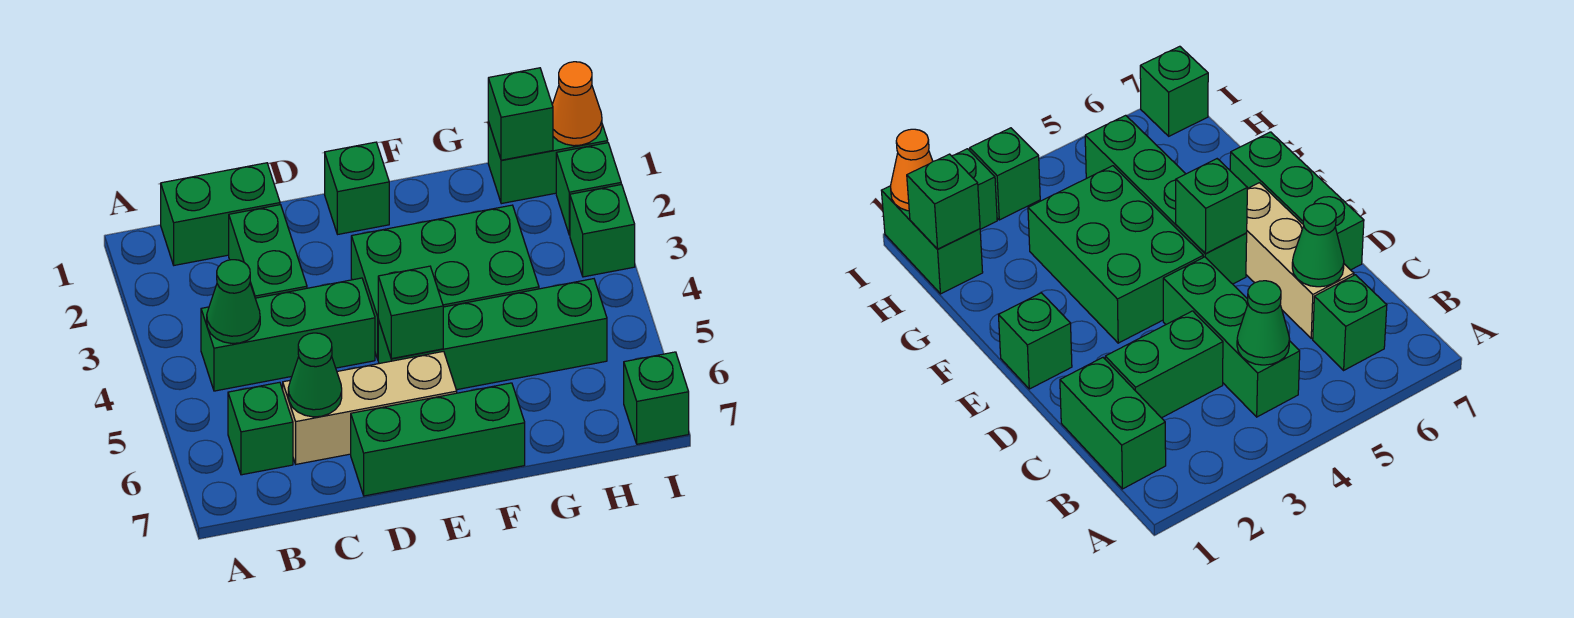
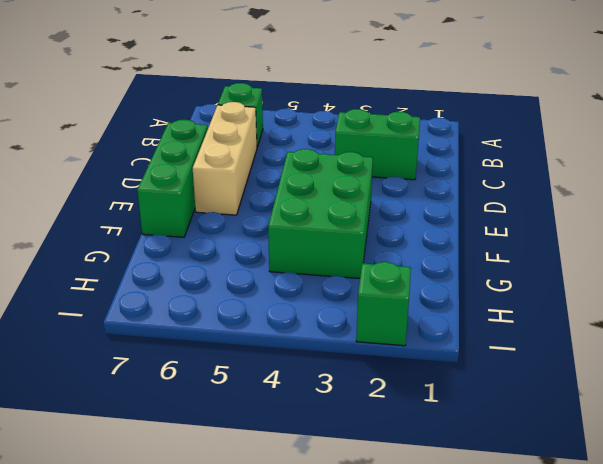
none -> green 1x2 brick [161,163,280,265]
none -> green 1x3 brick [201,278,375,391]
none -> green 1x1 brick [325,142,389,234]

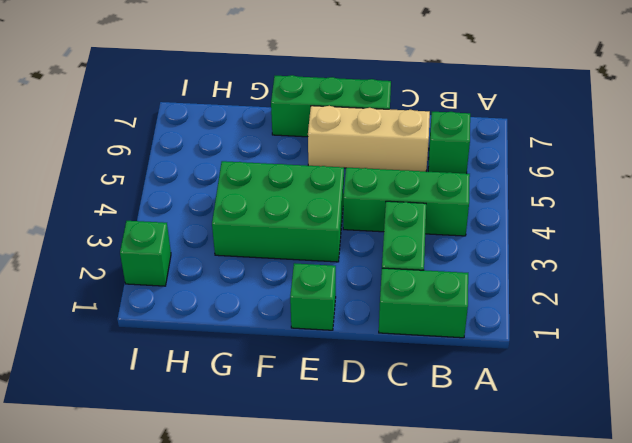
none -> green 1x4 brick [378,279,607,390]
none -> green 1x2 brick [488,122,608,204]
none -> green 1x1 brick [570,184,635,277]

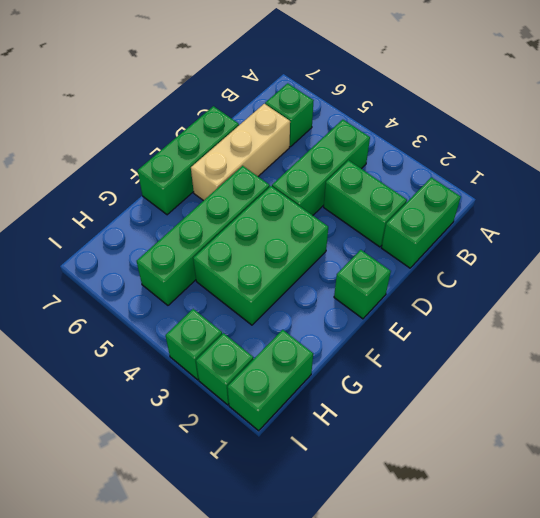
none -> green 1x1 brick [624,352,689,444]
none -> green 1x1 cone [207,260,260,343]
none -> green 1x1 cone [288,333,342,417]

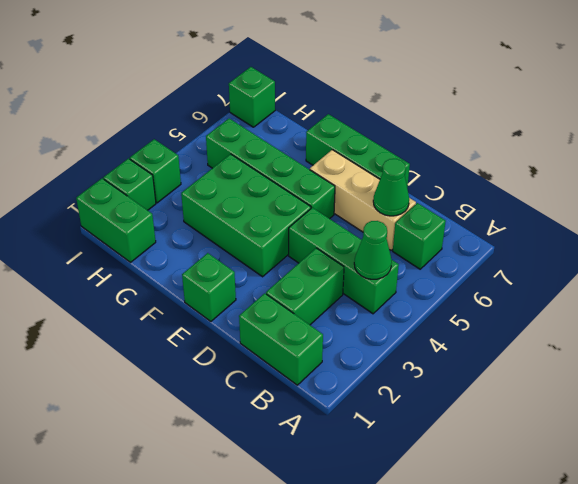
none -> green 1x1 brick [378,266,443,359]
none -> green 1x1 brick [488,68,553,160]
none -> orange 1x1 cone [552,62,602,146]

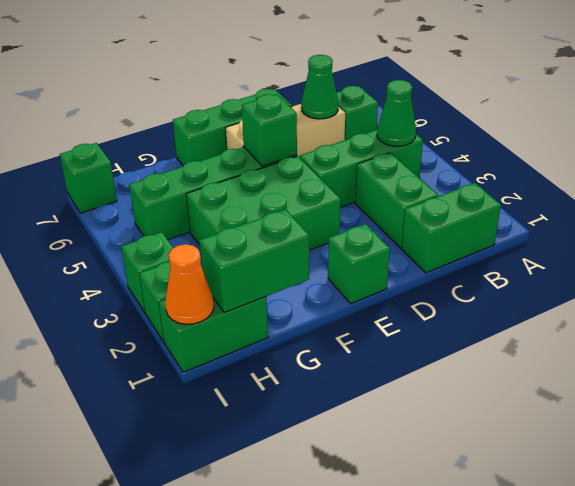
green 1x2 brick [199,209,309,313] -> green 1x1 brick [488,68,553,160]

